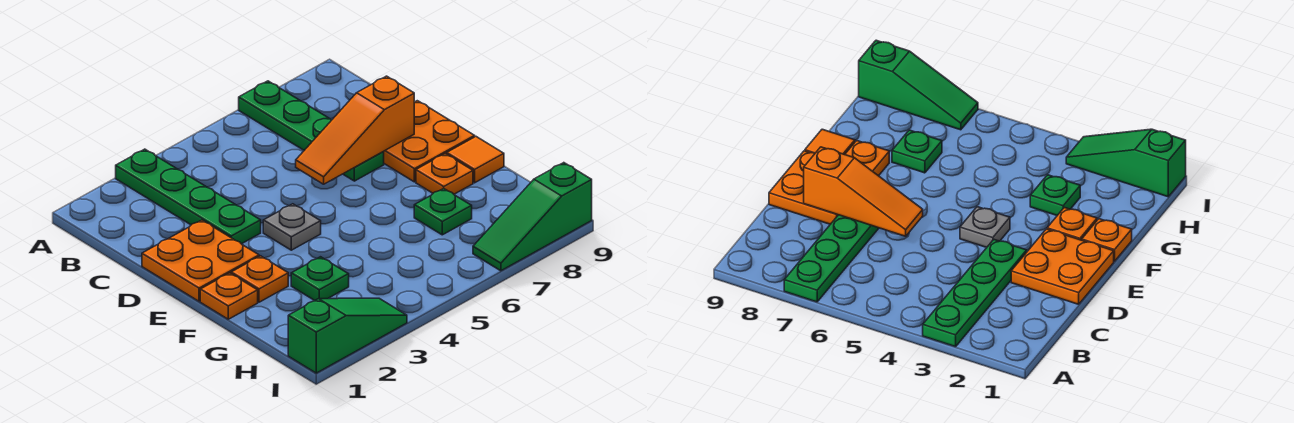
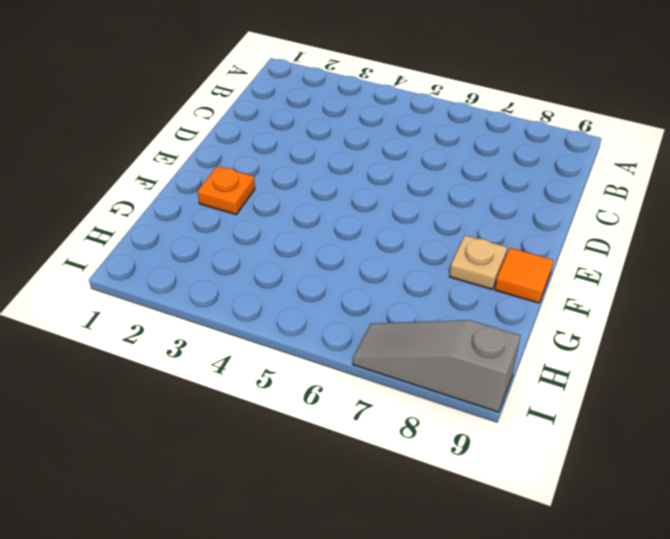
tan 1x1 plate [449,235,507,289] -> orange 1x1 plate [416,154,473,194]
grey 1x3 slope [353,320,520,412] -> green 1x3 slope [473,163,592,271]
none -> green 1x4 plate [116,149,261,244]
none -> green 1x4 plate [239,81,384,181]
none -> orange 2x2 plate [142,220,259,301]

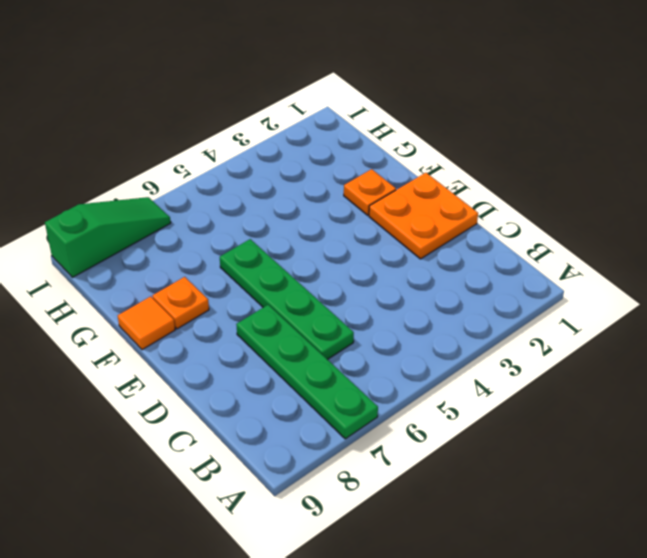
green 1x4 plate [220,239,354,360] -> green 1x4 plate moved to [116,149,261,244]
none -> orange 2x2 plate [384,101,475,182]
none -> grey 1x1 plate [263,204,321,250]
none -> orange 1x1 plate [200,273,258,319]

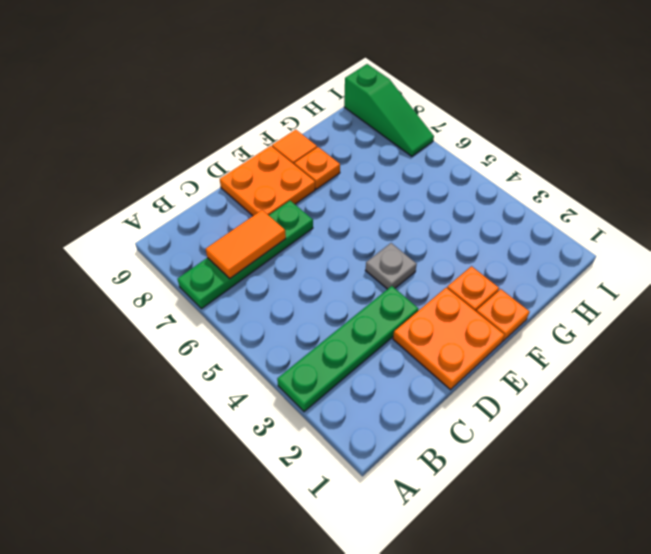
orange 1x2 tile [206,210,286,278] -> none
none -> green 1x1 plate [291,257,349,301]
none -> green 1x1 plate [414,188,472,235]
none -> green 1x3 slope [288,298,407,373]

